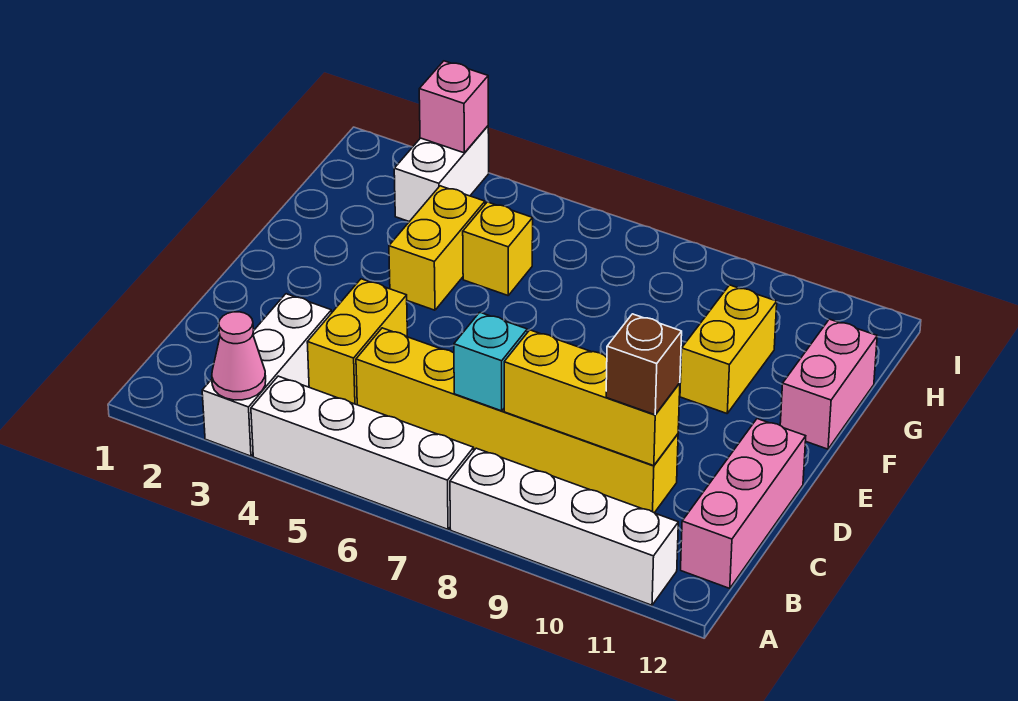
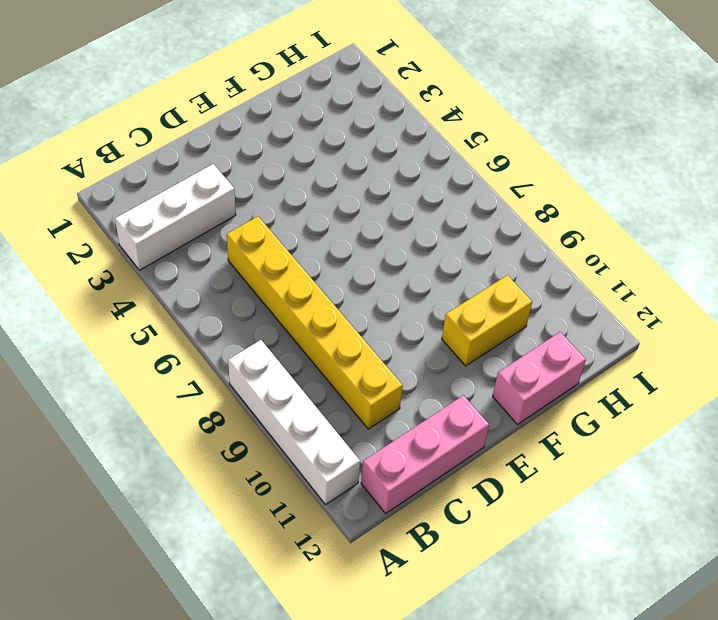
none -> white 1x4 brick [251,376,474,529]
none -> yellow 1x2 brick [307,279,407,405]
none -> yellow 1x2 brick [389,186,485,310]

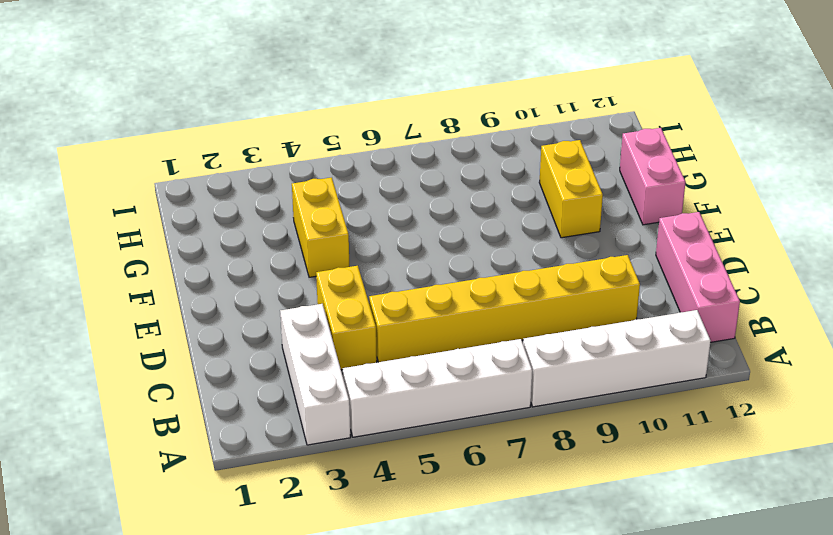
none -> yellow 1x1 brick [463,202,533,295]
none -> white 1x2 brick [394,126,489,222]
none -> pink 1x1 cone [212,312,266,400]

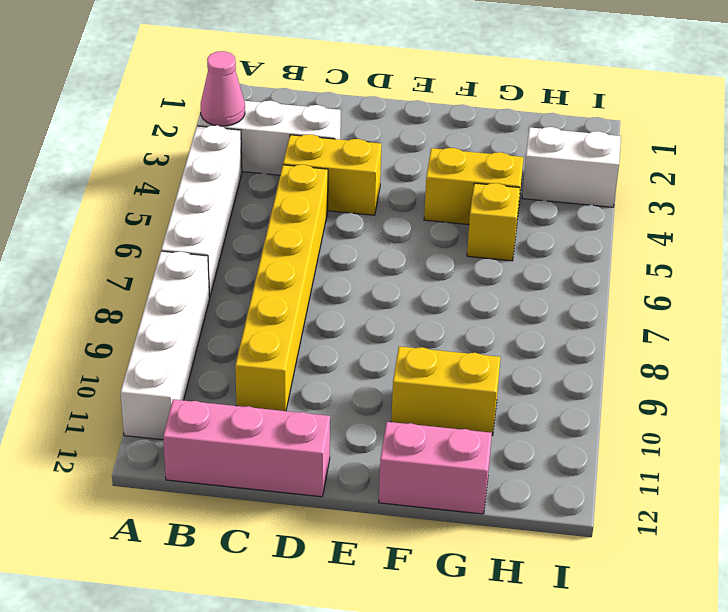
none -> cyan 1x1 brick [454,312,527,411]
none -> yellow 1x3 brick [504,330,680,466]
none -> pink 1x1 brick [419,61,488,153]

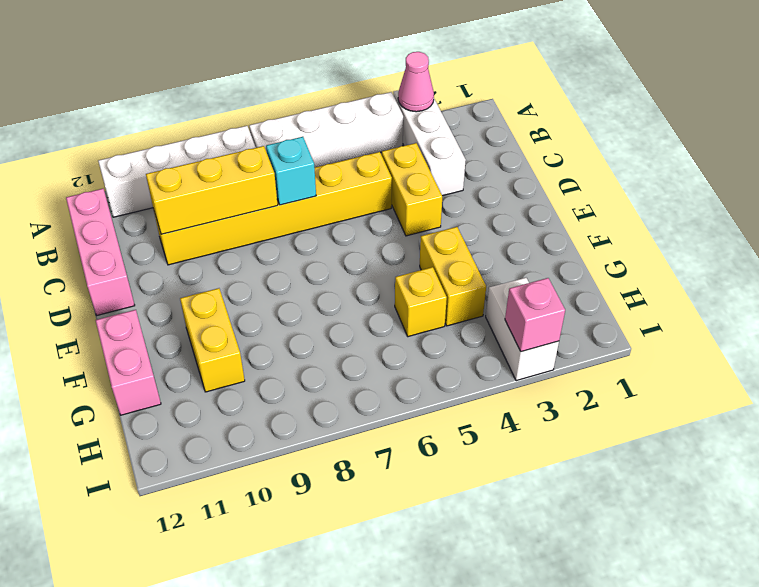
none -> brown 1x1 brick [606,314,682,415]

